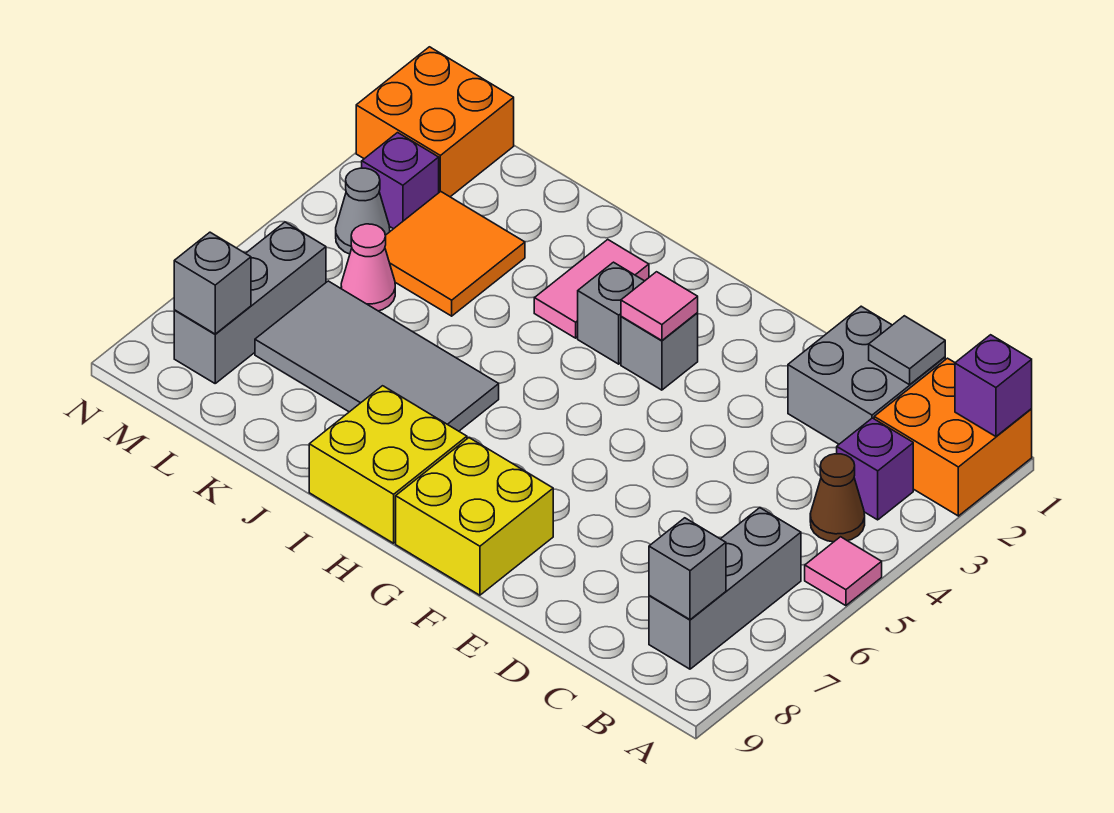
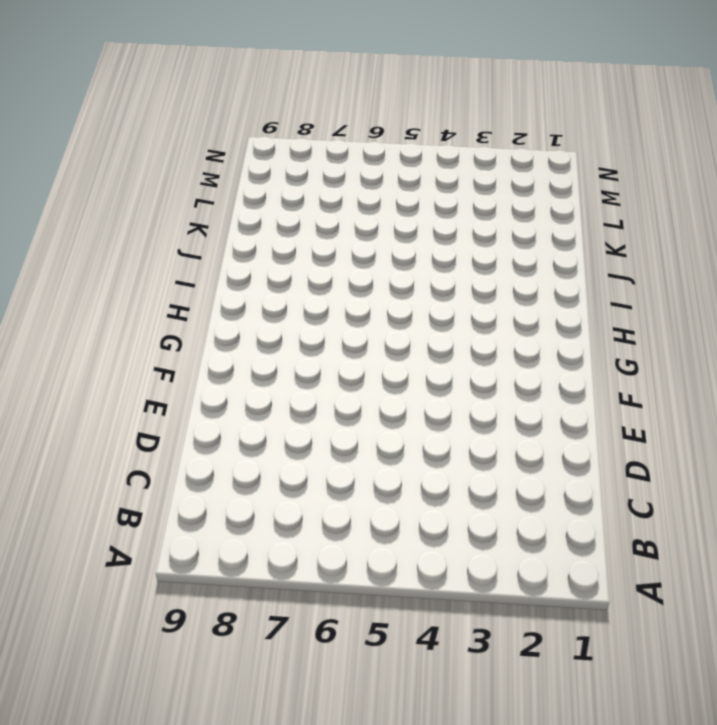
none -> orange 2x2 brick [874,358,1032,516]
none -> pink 1x1 tile [805,537,882,606]
none -> purple 1x1 brick [837,418,913,520]

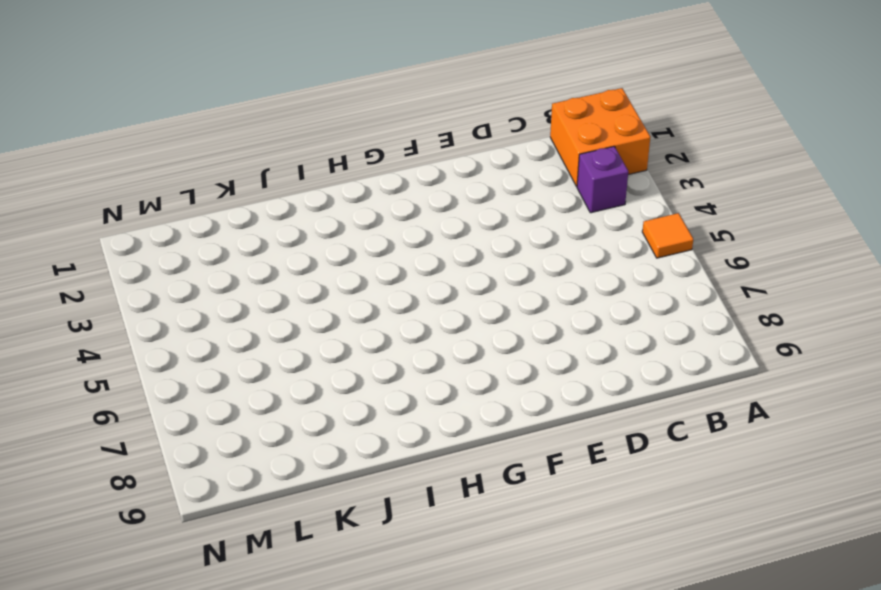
orange 1x1 tile [642,213,693,258] -> pink 1x1 tile [805,537,882,606]
none -> brown 1x1 cone [810,454,865,542]
none -> grey 1x3 brick [649,508,801,669]
none -> grey 2x2 brick [788,306,945,444]

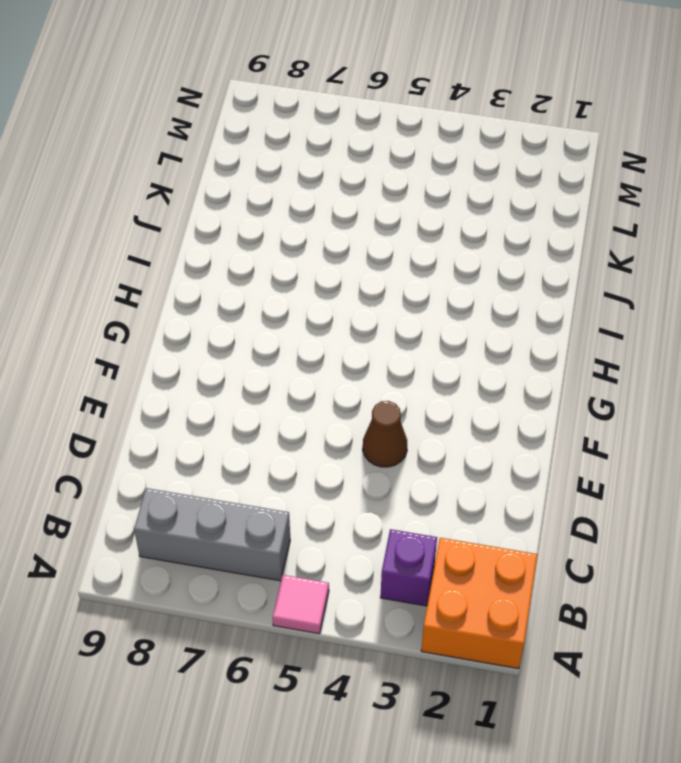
brown 1x1 cone [363,401,407,467] -> brown 1x1 cone moved to [810,454,865,542]
none -> grey 2x2 brick [788,306,945,444]
none -> yellow 2x2 brick [396,438,553,595]
none -> grey 1x1 brick [621,313,698,390]

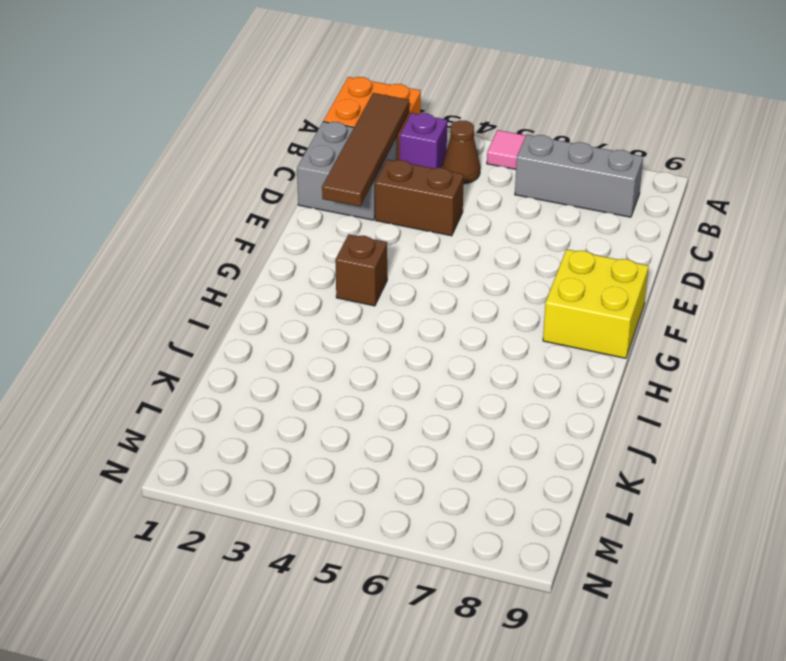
brown 1x4 tile [322,93,409,206] -> none
brown 1x2 brick [375,160,464,236] -> none
brown 1x1 brick [335,234,387,306] -> grey 1x1 brick [621,313,698,390]
none -> grey 1x1 brick [578,262,644,364]
none -> yellow 2x2 brick [309,386,467,543]
none -> pink 1x2 tile [534,240,649,338]

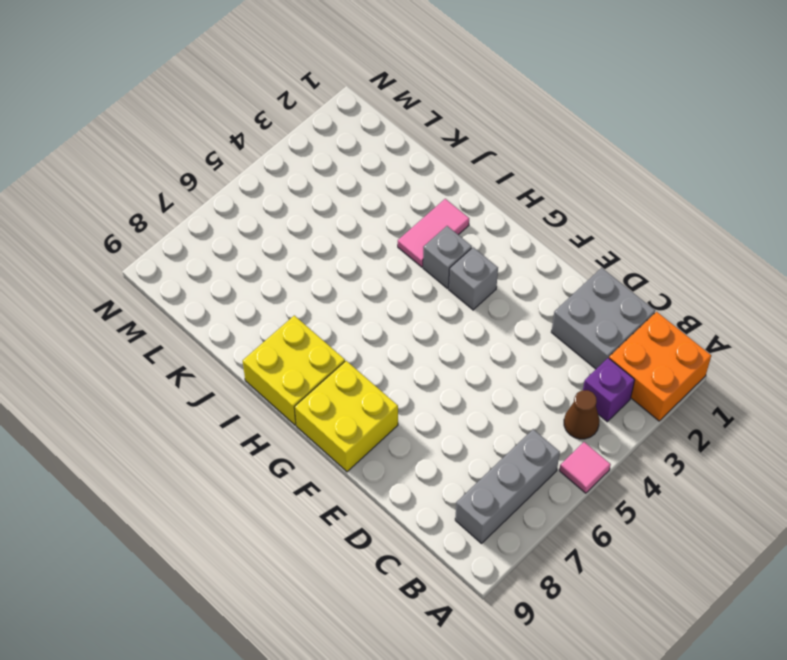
none -> grey 2x4 tile [255,281,499,431]
none -> orange 2x2 tile [385,191,525,316]
none -> pink 1x1 cone [341,224,395,311]

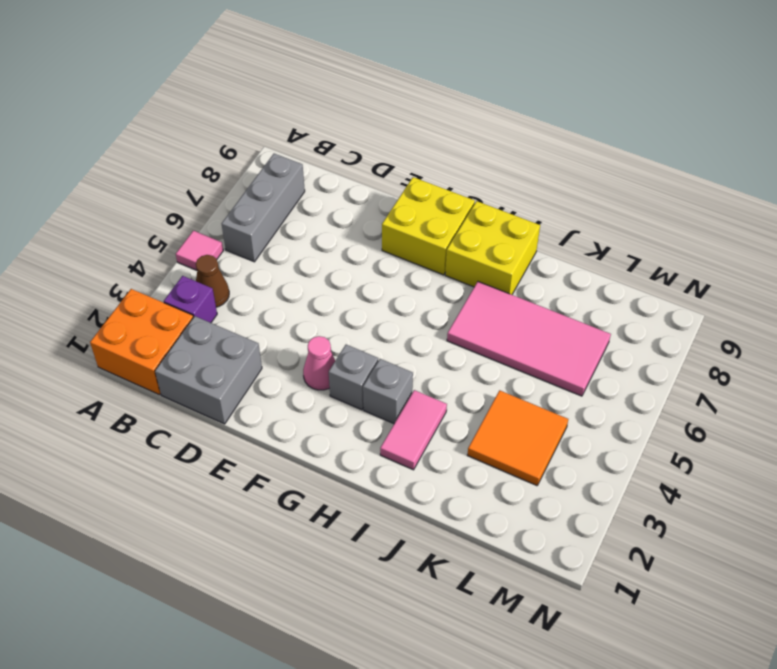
pink 1x1 cone [303,336,335,390] -> pink 1x1 cone moved to [341,224,395,311]
pink 2x4 tile [447,282,611,396] -> grey 2x4 tile [255,281,499,431]
none -> orange 2x2 brick [356,47,514,197]
none -> purple 1x1 brick [362,133,439,229]
none -> grey 1x1 cone [336,168,390,254]

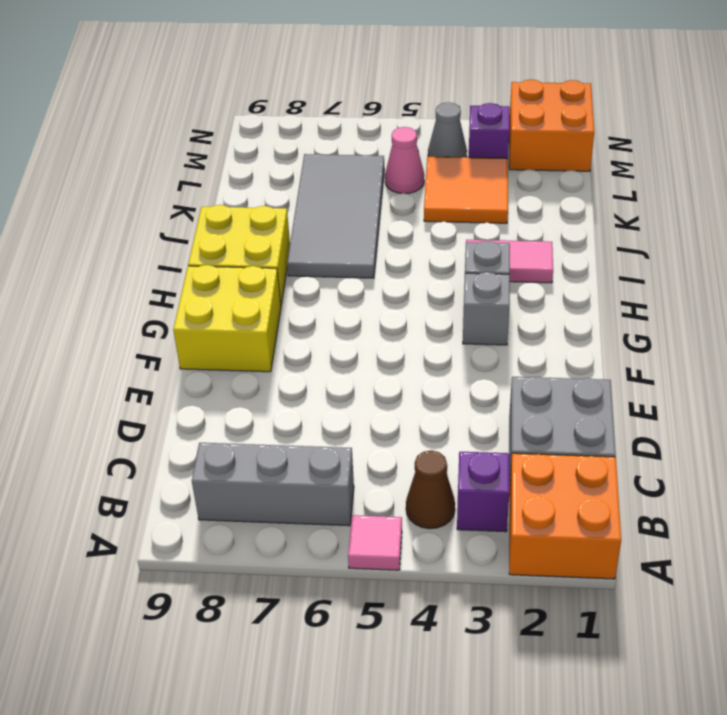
none -> grey 1x3 brick [174,222,326,383]
none -> purple 1x1 brick [955,335,1032,436]
none -> grey 1x1 brick [649,518,726,620]

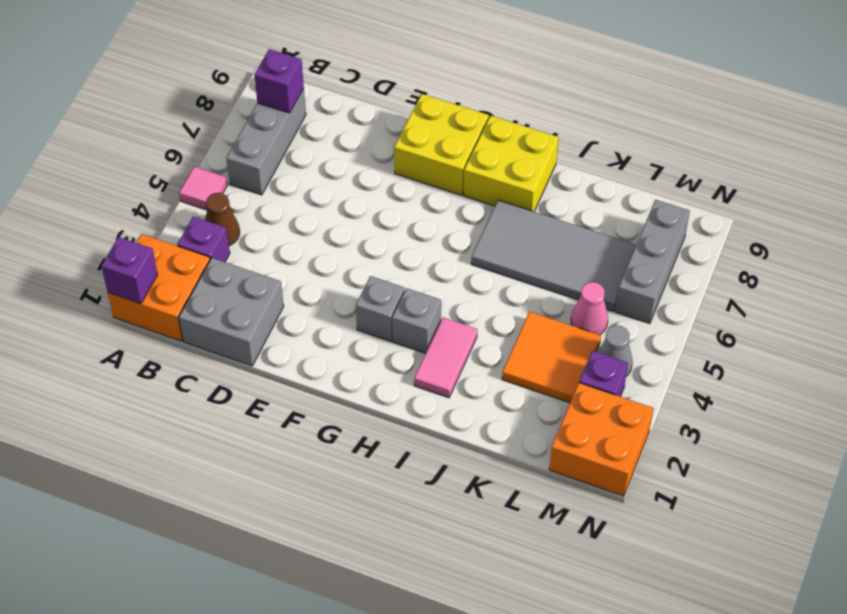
purple 1x1 brick [254,49,304,113] -> grey 1x1 brick [649,518,726,620]
none -> grey 1x1 tile [869,316,945,385]
none -> pink 1x1 tile [621,272,698,340]
none -> grey 1x1 brick [174,232,251,334]

